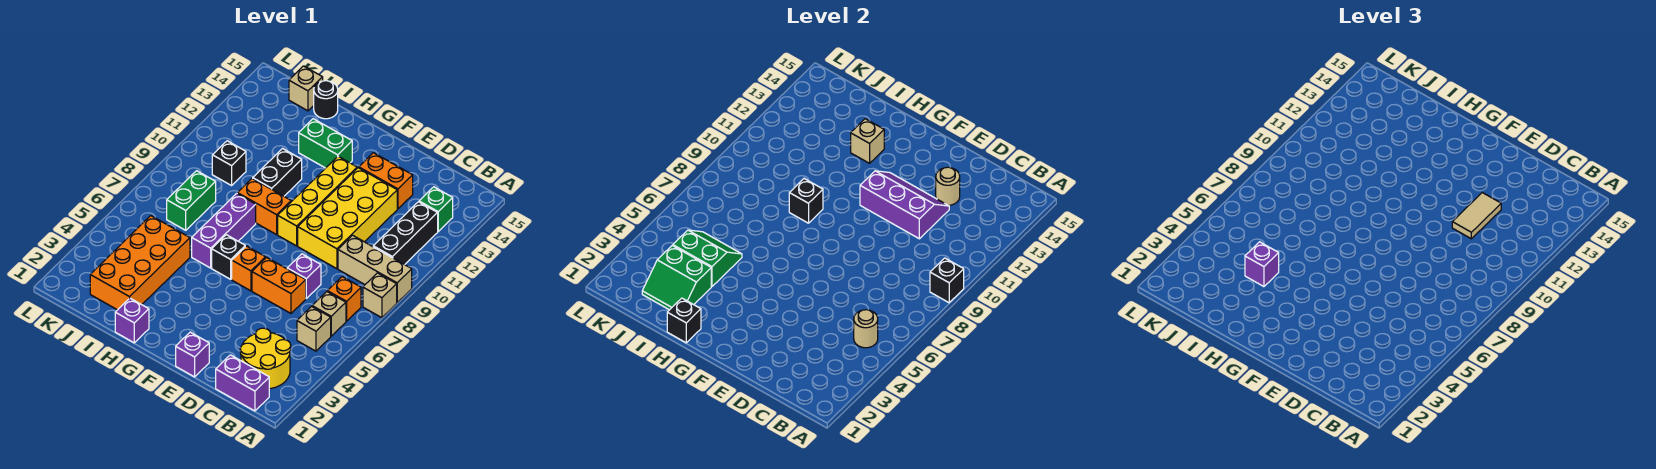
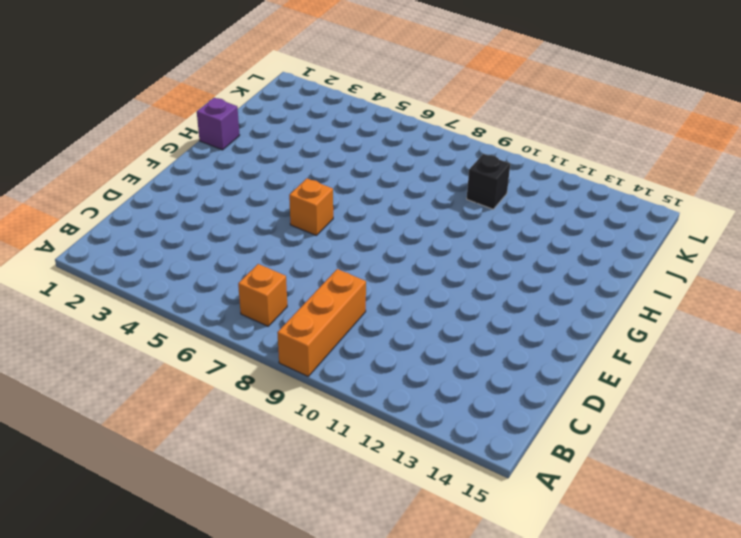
orange 1x3 brick [277,269,366,376] -> tan 1x3 brick [338,235,412,303]
none -> tan 1x1 brick [363,273,397,318]
none -> purple 1x2 brick [216,355,269,411]
none -> yellow 2x2 round brick [240,328,291,389]
none -> tan 1x1 brick [297,307,331,351]

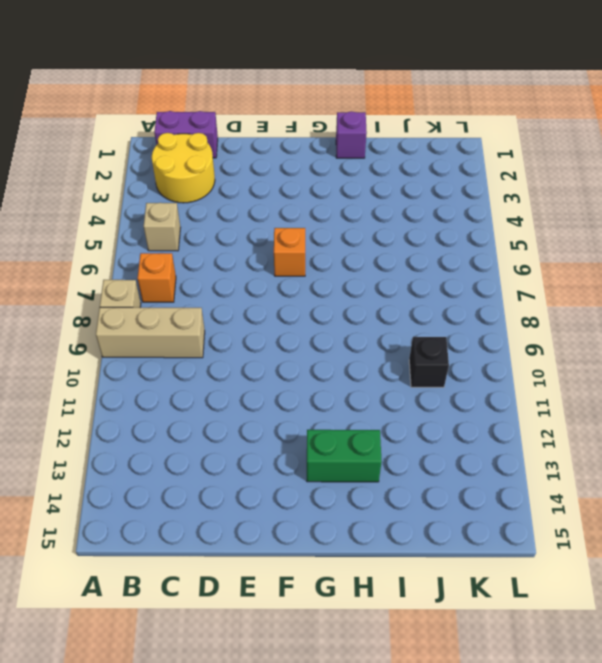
none -> tan 1x1 brick [312,292,346,336]
none -> black 1x3 brick [373,202,438,265]
none -> green 1x1 brick [419,187,453,231]
none -> orange 1x2 brick [252,258,306,313]

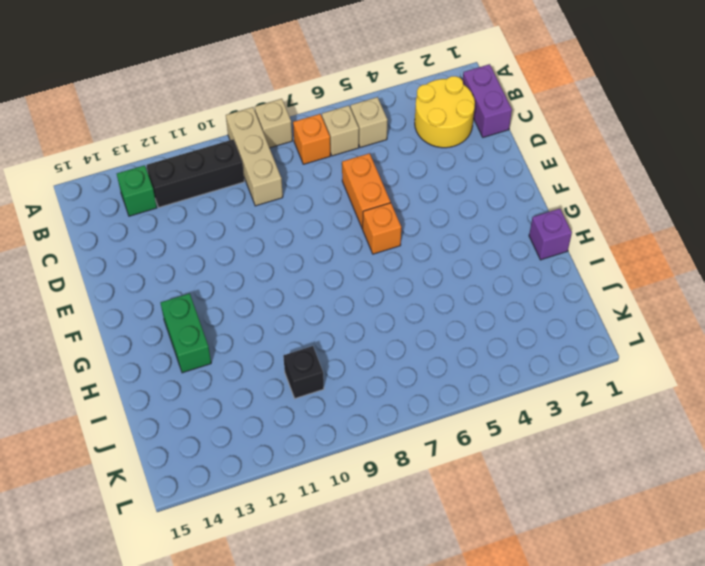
none -> purple 1x1 brick [287,254,321,298]
none -> yellow 2x4 brick [298,168,397,269]
none -> orange 1x2 brick [359,153,413,209]
none -> purple 1x1 brick [176,332,209,377]

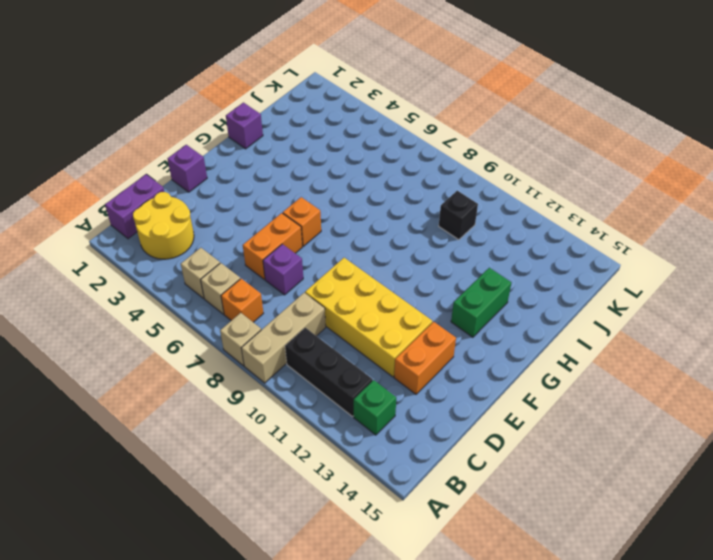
none -> yellow 1x4 brick [278,157,357,246]
none -> black 1x1 brick [212,235,245,279]
none -> orange 1x2 brick [237,179,291,235]
none -> purple 1x3 brick [192,193,256,268]

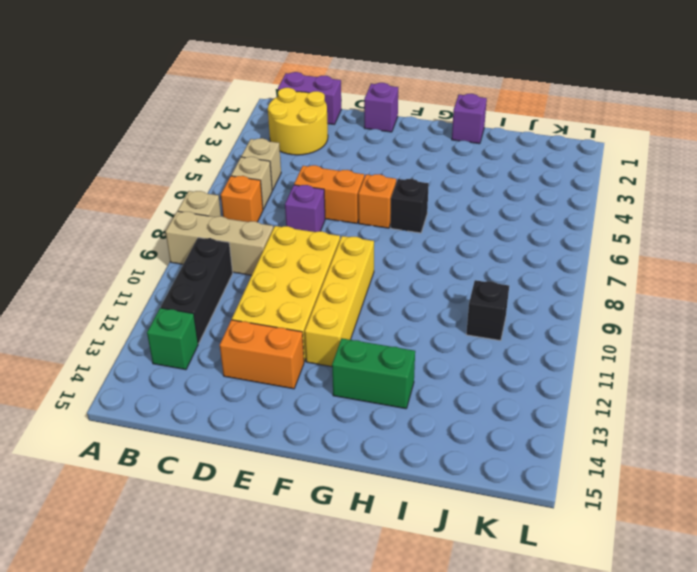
none -> orange 1x2 brick [237,179,291,235]
none -> purple 1x3 brick [192,193,256,268]
none -> black 1x2 brick [253,149,302,196]
none -> orange 2x4 brick [90,216,190,310]

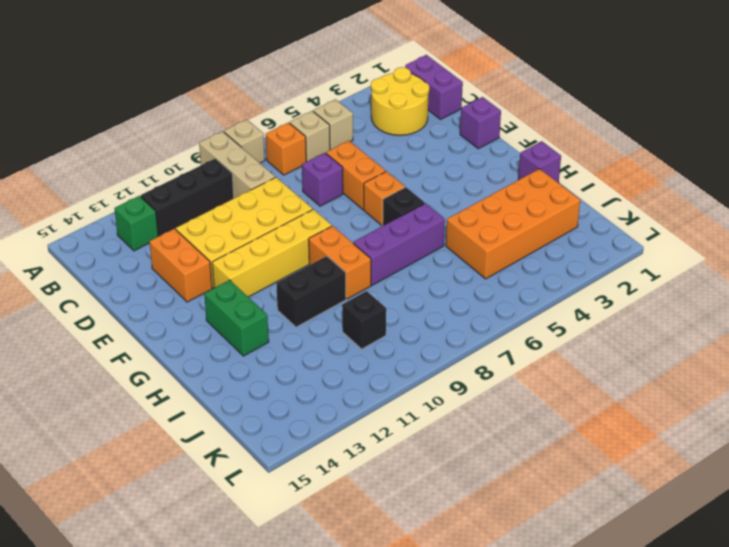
none -> black 1x1 round brick [314,81,338,119]
none -> green 1x2 brick [167,171,216,230]
none -> tan 1x1 brick [289,66,323,111]
none -> black 1x1 brick [930,258,964,303]

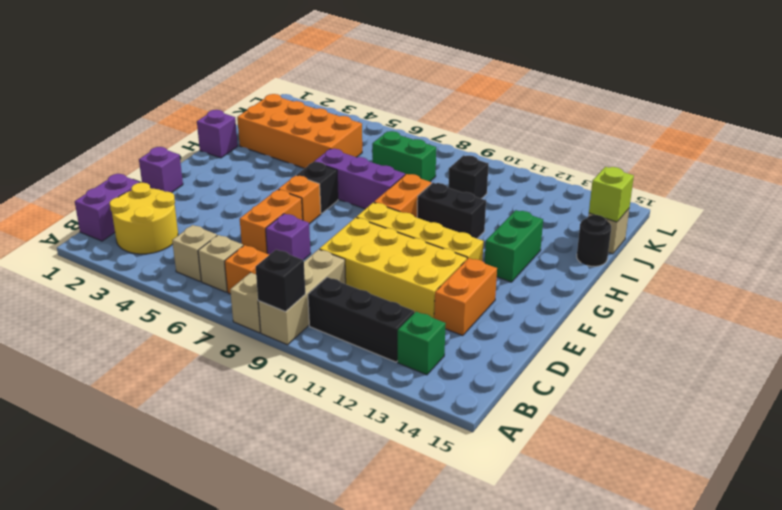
lime 1x1 brick [589,167,634,222] -> none
none -> tan 1x1 round brick [854,310,878,348]
none -> purple 2x3 slope [860,171,949,239]
none -> tan 1x1 round brick [936,167,960,205]
none -> black 1x1 brick [667,298,701,343]

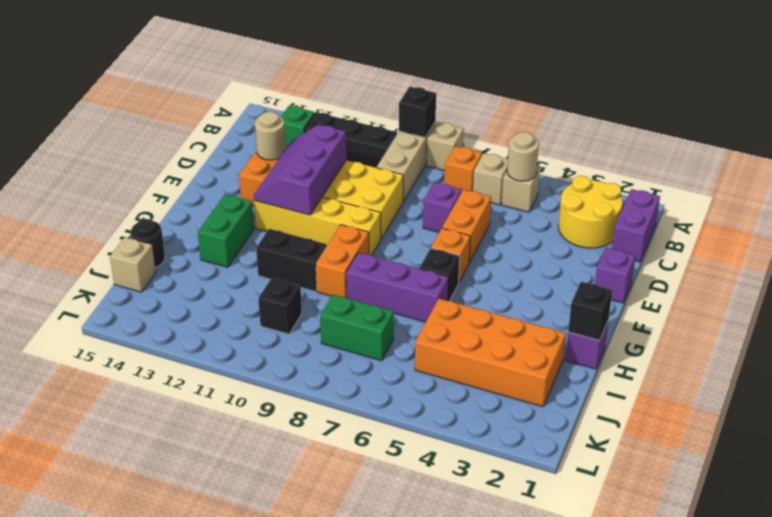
none -> black 1x1 brick [789,179,823,223]
none -> tan 1x1 brick [851,119,884,163]
none -> green 2x2 slope [642,246,711,310]
none -> green 2x2 slope [673,230,742,287]

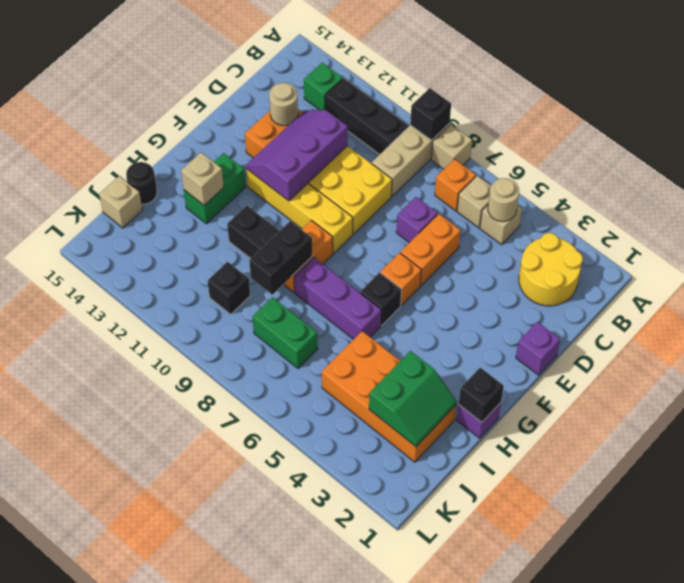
black 1x2 brick [249,221,312,295] -> black 1x1 brick [789,179,823,223]
none -> purple 1x2 brick [216,355,269,411]
none -> green 2x2 slope [673,230,742,287]
none -> tan 1x2 tile [1452,193,1501,239]
none -> purple 1x1 brick [1245,242,1279,287]

